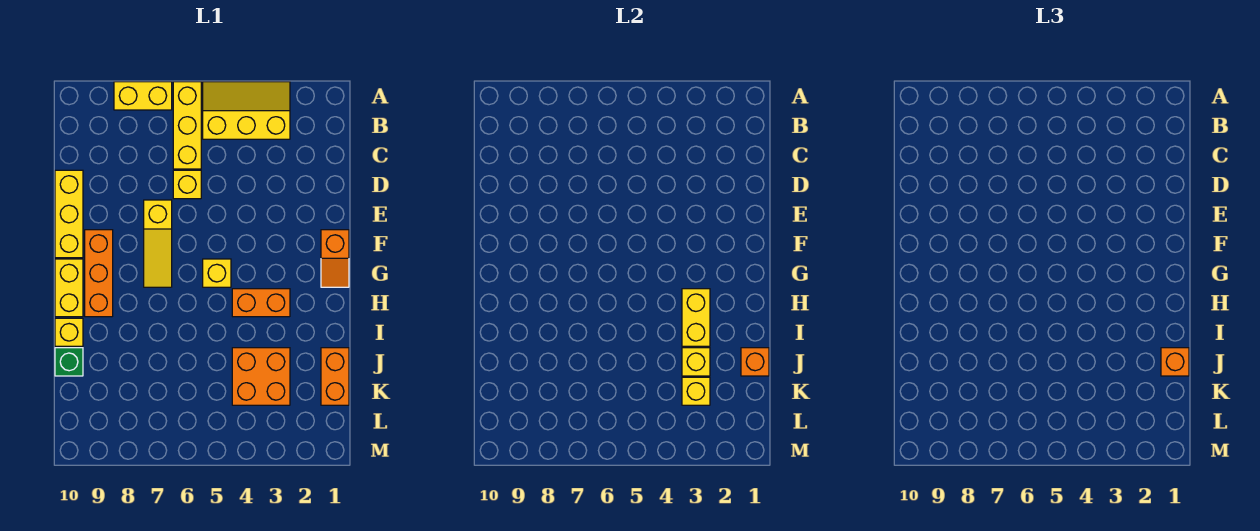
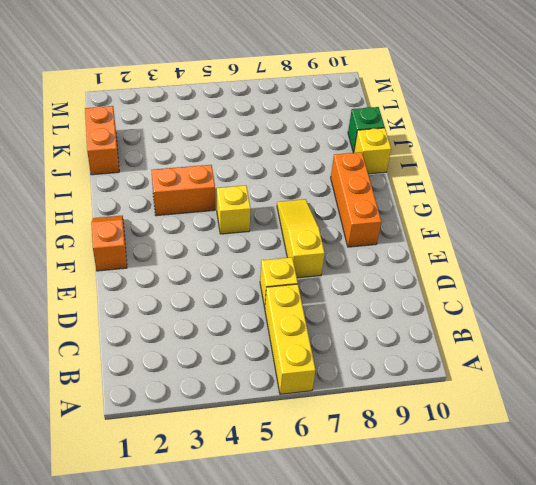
none -> yellow 2x3 slope [203,82,290,139]
none -> yellow 1x2 brick [114,82,172,110]
none -> yellow 1x3 brick [55,170,83,258]

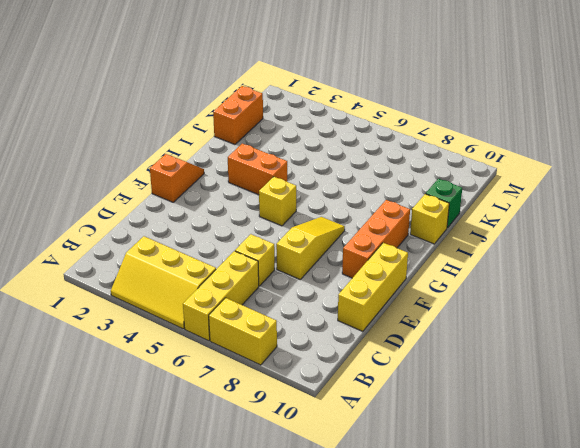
none -> yellow 1x2 brick [55,259,83,317]
none -> orange 2x2 brick [232,348,290,405]
none -> yellow 1x2 brick [682,289,710,346]

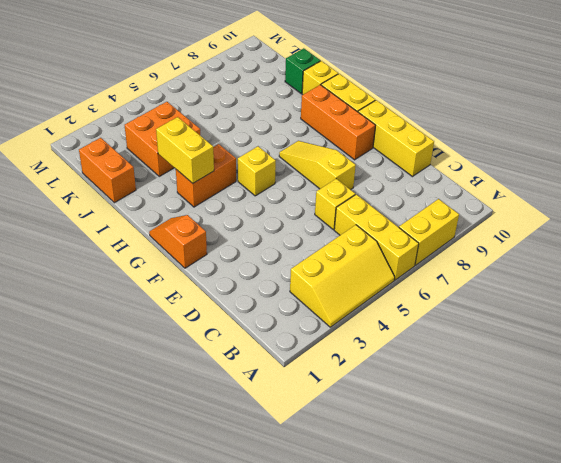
none -> orange 1x1 brick [741,348,769,376]
none -> yellow 1x1 brick [682,348,710,376]
none -> yellow 1x1 brick [682,377,710,405]

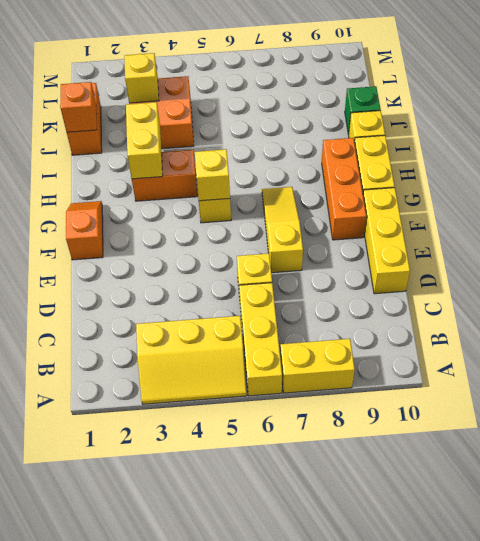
yellow 1x1 brick [195,149,230,201] -> yellow 1x1 brick moved to [682,348,710,376]
none -> orange 1x1 brick [1161,348,1189,376]

